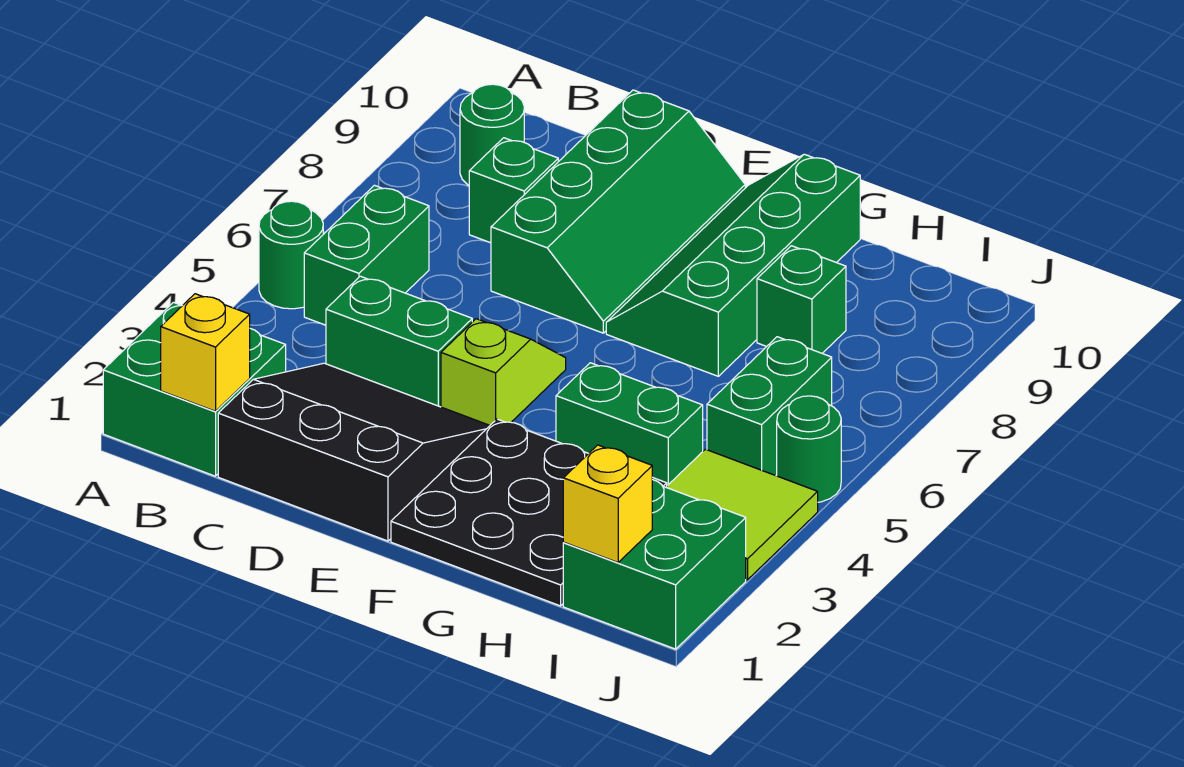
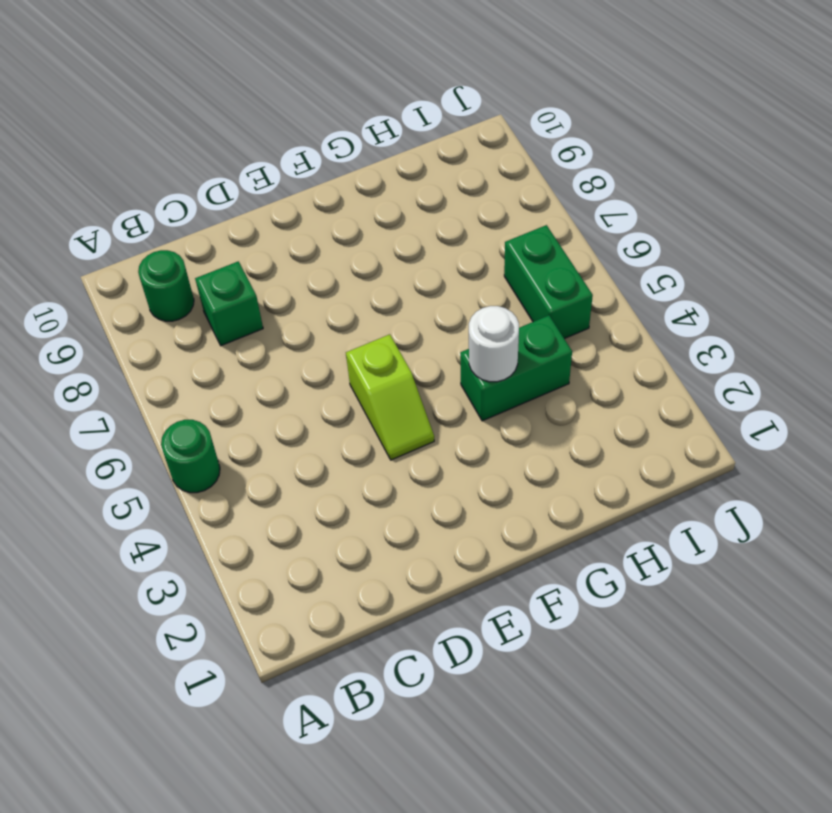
lime 1x2 slope [346,334,434,460] -> lime 1x2 slope turned to [441,319,566,425]
white 1x1 round brick [469,306,519,382] -> none
none -> green 2x2 brick [103,302,286,476]
none -> green 1x2 brick [304,185,429,325]
none -> black 3x3 slope [218,363,490,541]

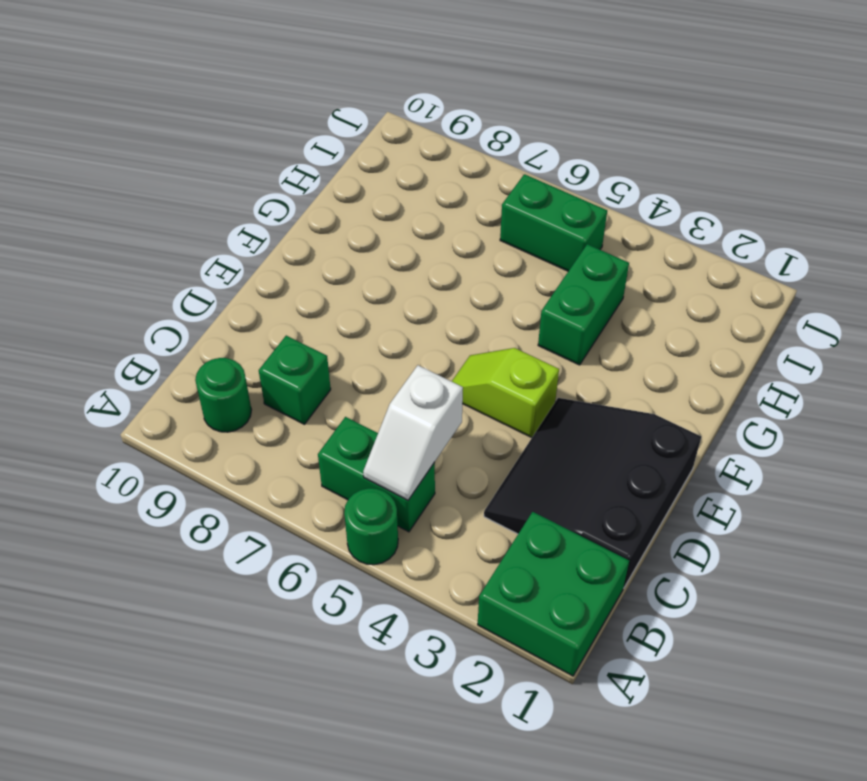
white 1x2 slope [363,365,463,500] -> none
none -> green 1x2 brick [326,276,472,407]
none -> green 2x4 slope [491,90,745,333]
none -> black 3x3 plate [391,419,667,606]

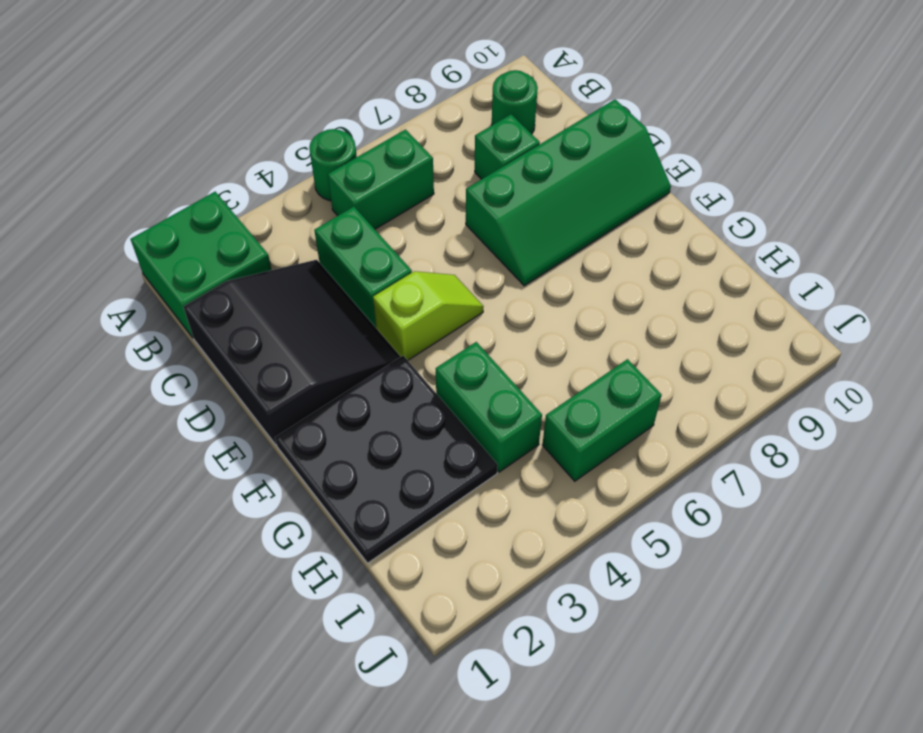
none -> green 2x4 slope [606,154,860,376]
none -> green 1x1 brick [757,246,846,353]
none -> green 2x2 brick [563,480,746,649]

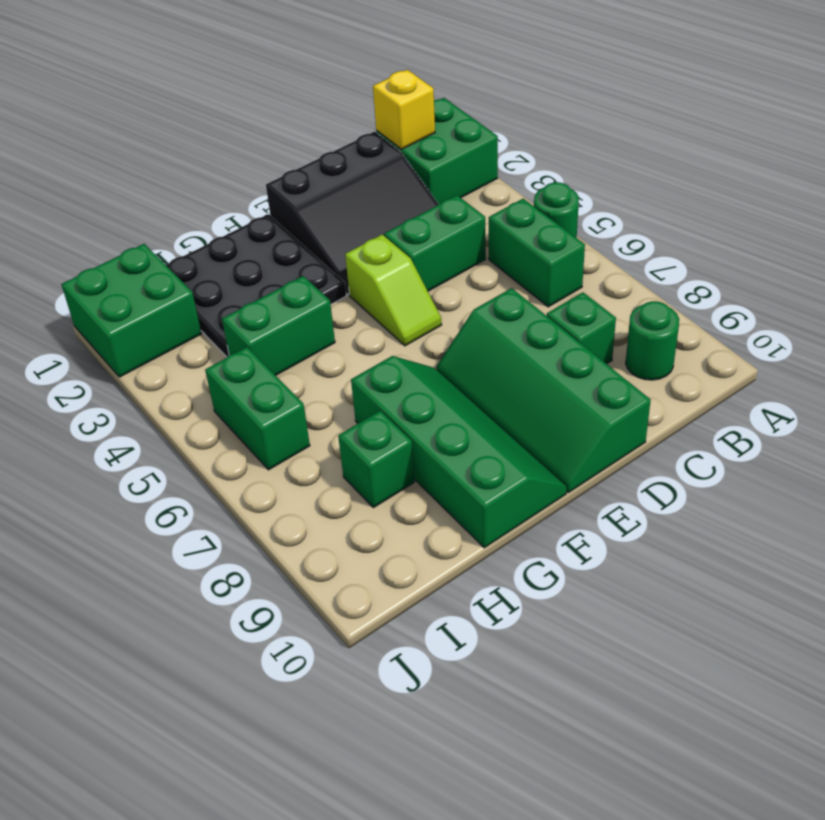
none -> lime 2x2 tile [666,449,818,580]
none -> green 1x1 round brick [777,396,841,502]
none -> yellow 1x1 brick [563,445,652,562]

